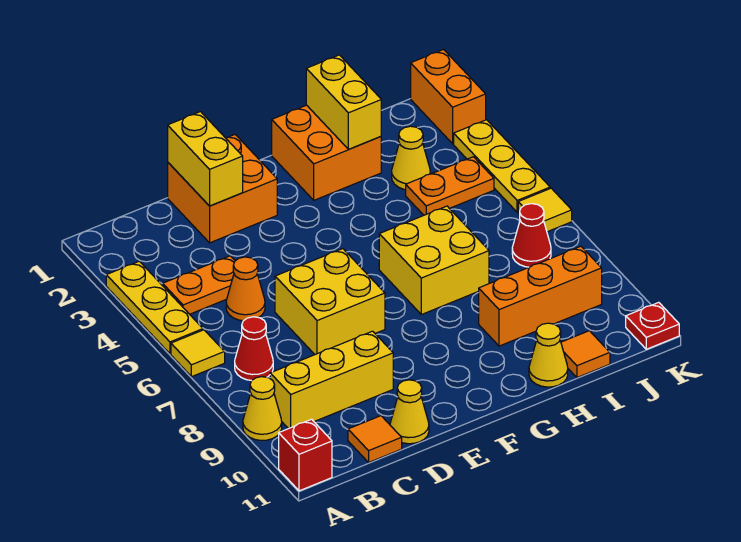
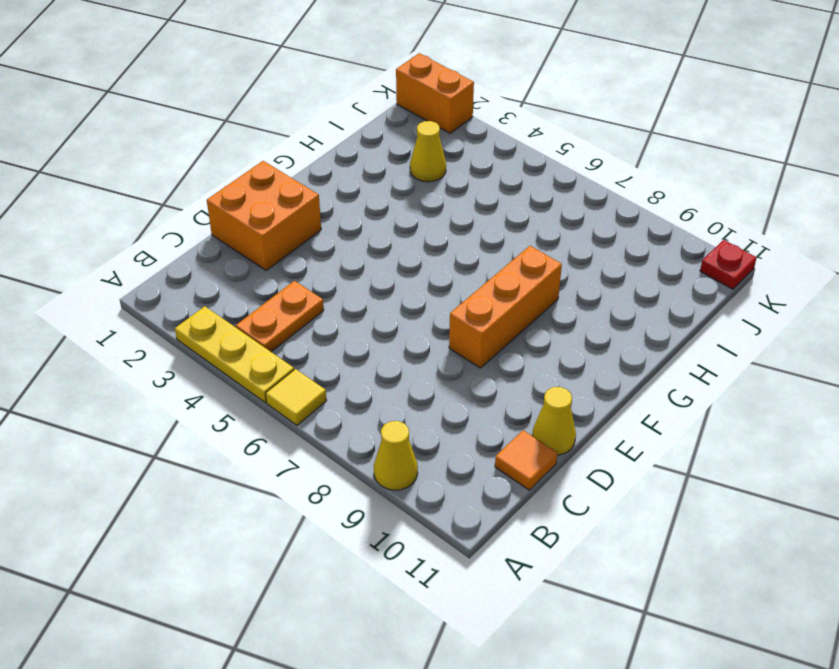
orange 1x3 brick [449,246,562,368] -> orange 1x3 brick moved to [479,246,602,346]
none -> red 1x1 brick [279,419,332,491]
none -> red 1x1 cone [235,317,273,381]
none -> yellow 1x3 brick [270,331,393,429]

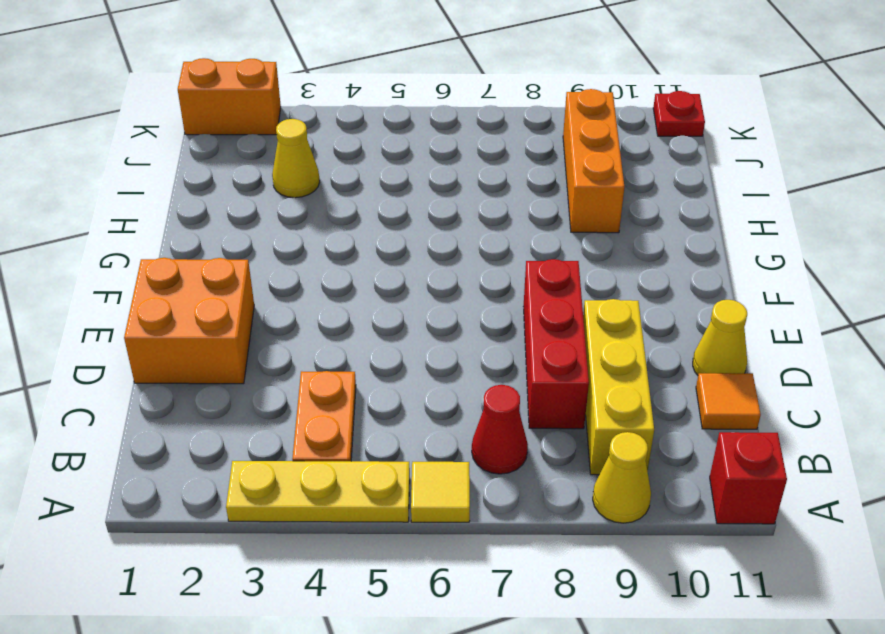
red 1x3 brick [524,259,589,429] -> none
none -> orange 1x1 cone [226,257,265,321]
none -> yellow 2x2 brick [275,249,385,354]
none -> orange 2x2 brick [272,105,381,200]

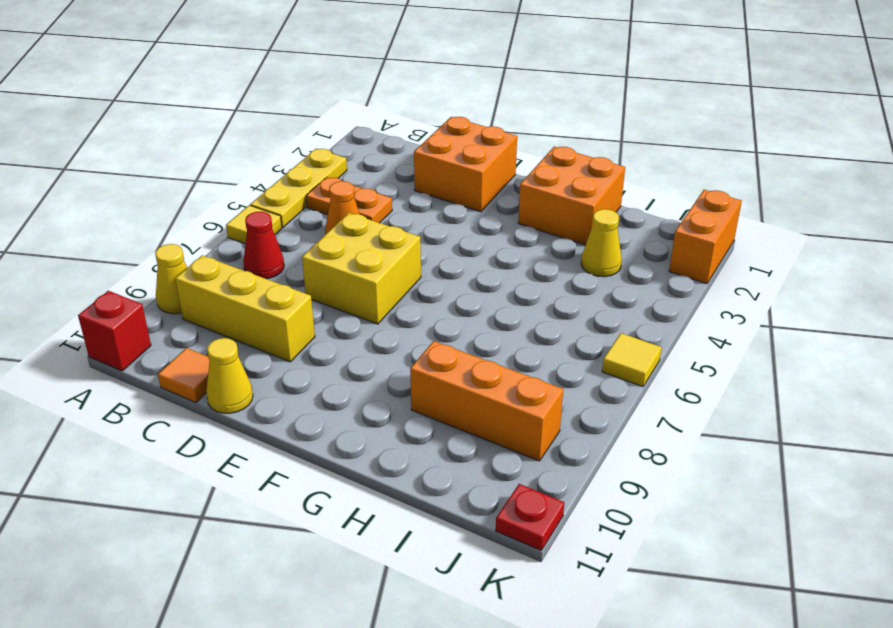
none -> yellow 2x2 brick [379,206,489,315]
none -> yellow 1x1 cone [529,323,568,387]
none -> orange 1x2 plate [406,157,494,215]

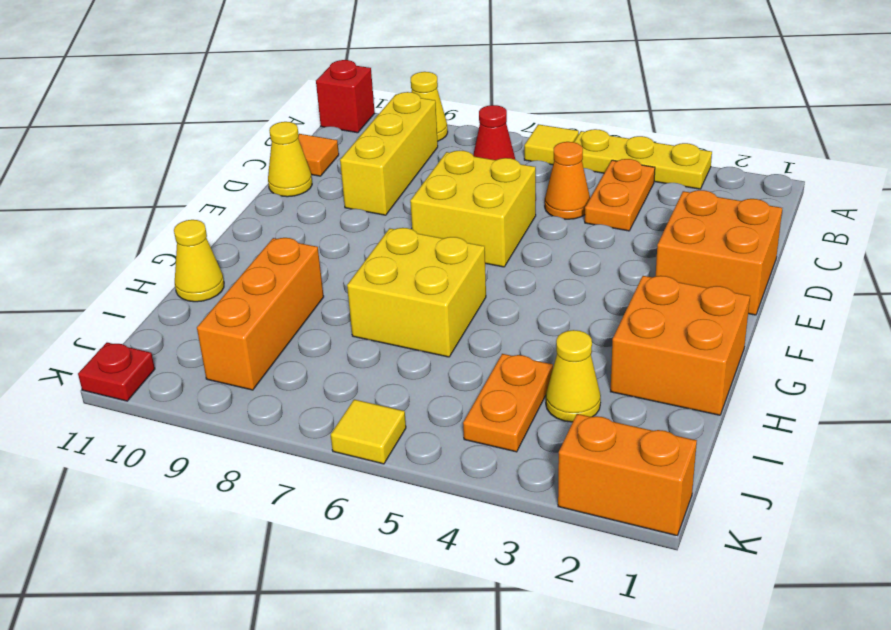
none -> orange 1x1 tile [561,331,610,378]
none -> red 1x1 cone [512,204,551,267]
none -> yellow 1x3 plate [454,120,550,212]

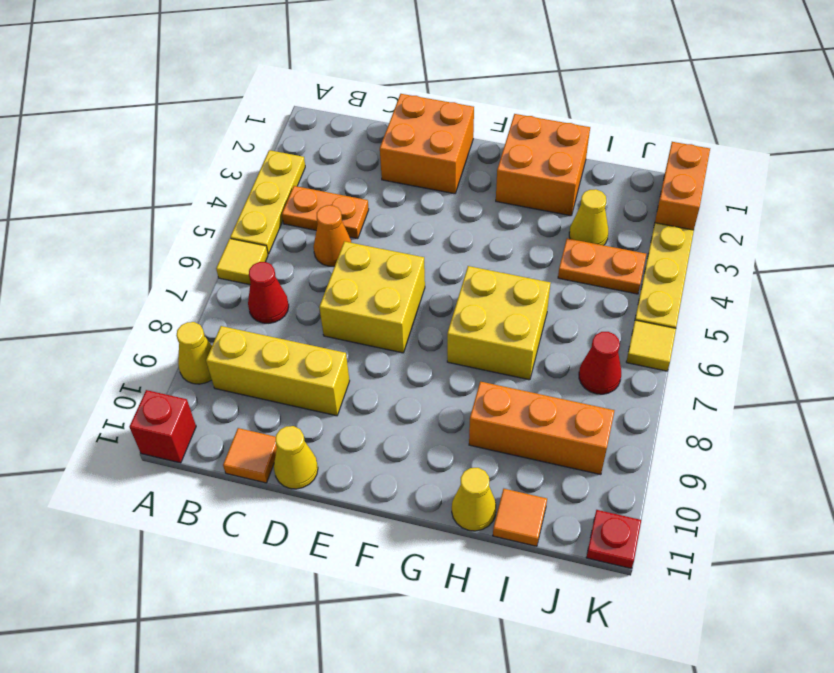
none -> yellow 1x2 brick [168,112,243,206]
none -> yellow 1x2 brick [306,55,381,149]

